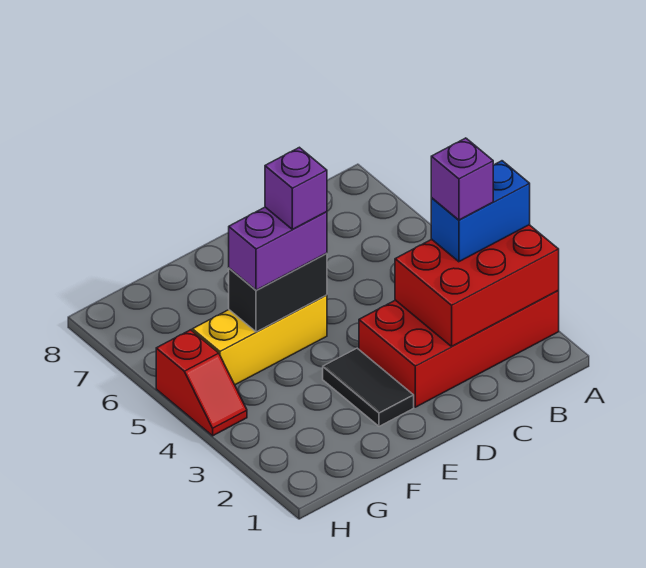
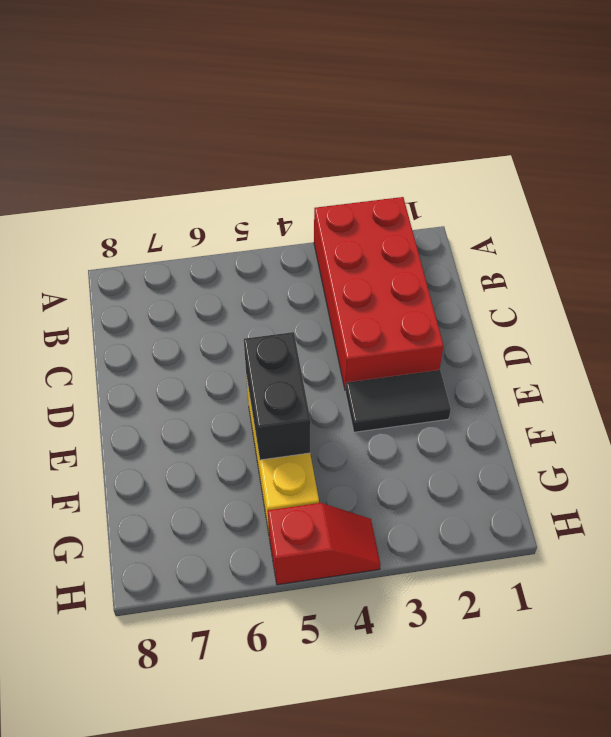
none -> red 2x3 brick [395,225,559,346]
none -> blue 1x2 brick [431,161,530,262]

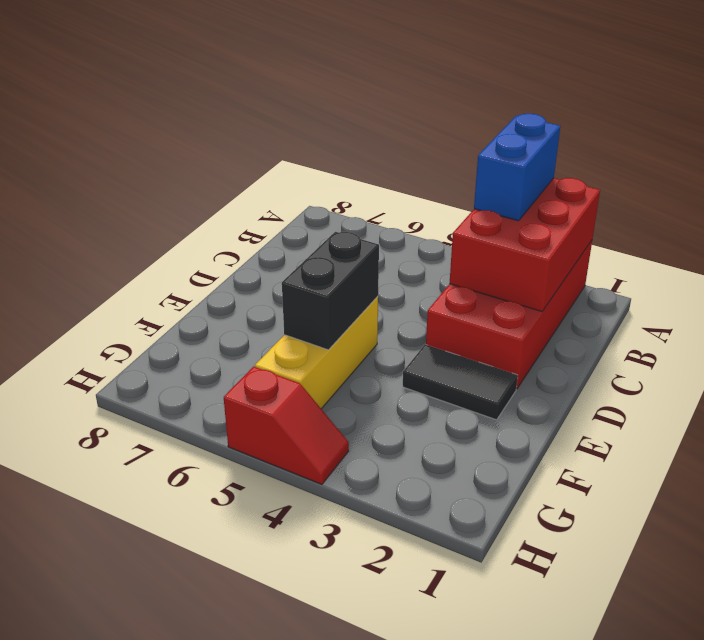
none -> purple 1x2 brick [229,207,327,290]
none -> purple 1x1 brick [431,138,493,220]

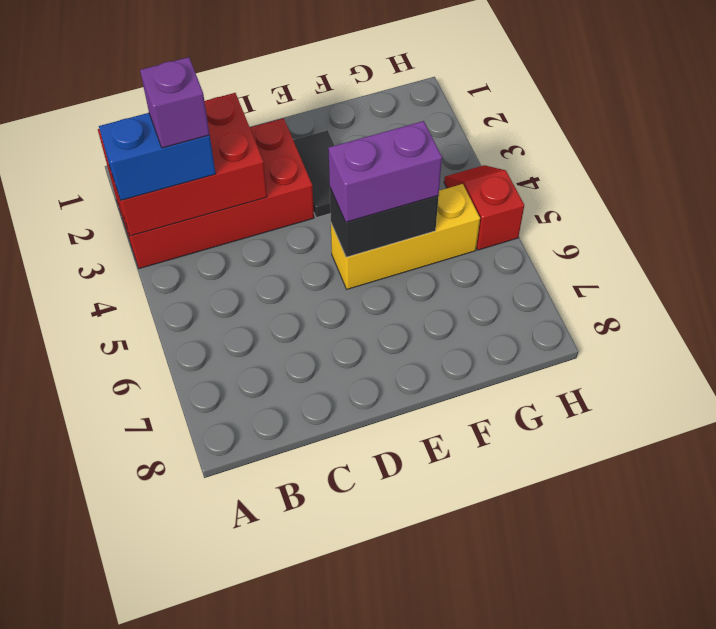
none -> purple 1x1 brick [265,147,327,229]

